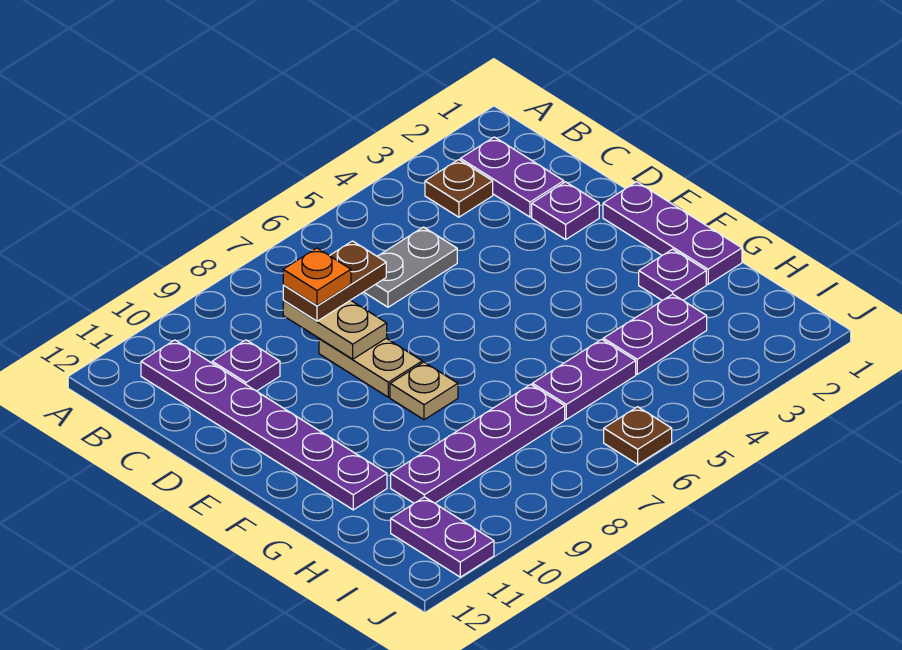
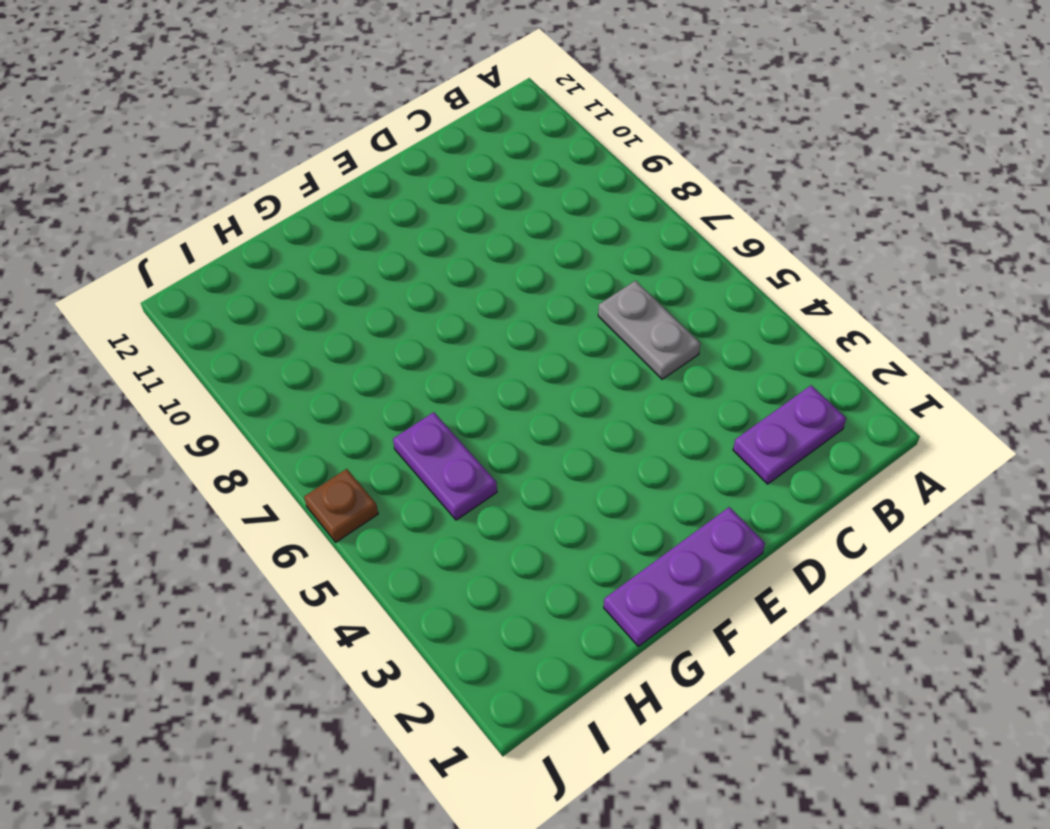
none -> brown 1x1 plate [425,160,493,217]
none -> purple 1x6 plate [141,340,387,510]
none -> purple 1x1 plate [212,340,280,391]

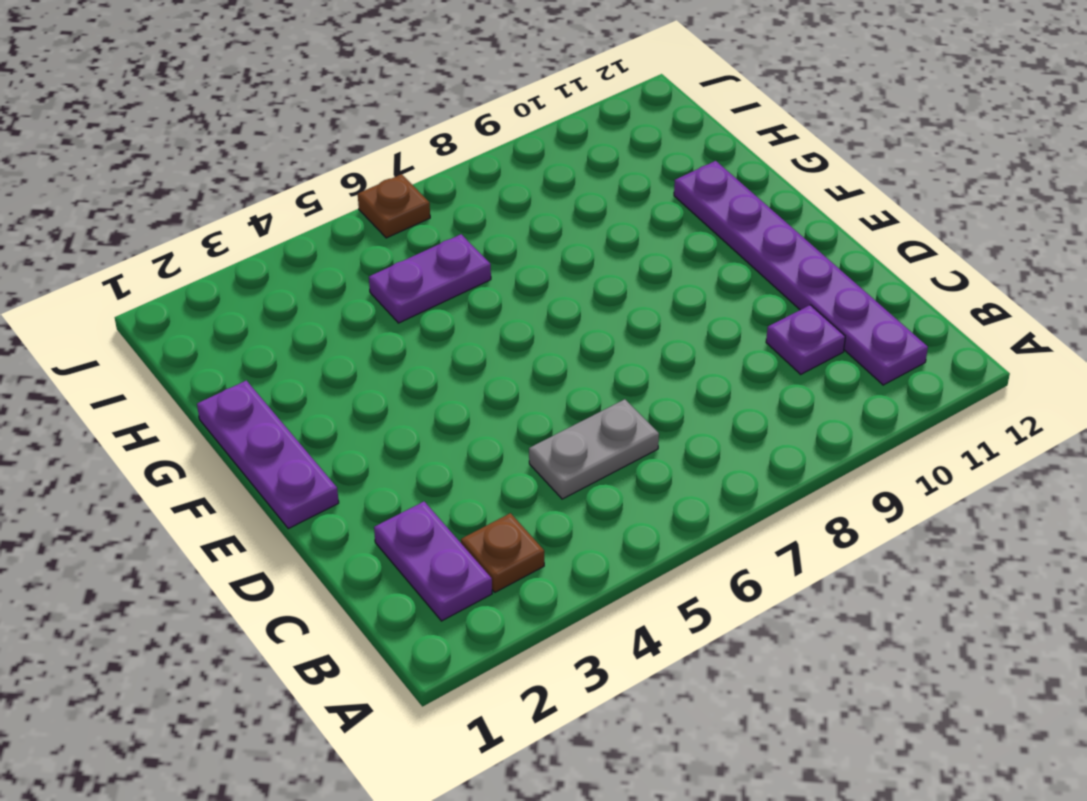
none -> purple 1x1 plate [532,182,599,239]
none -> tan 1x2 plate [319,338,422,397]
none -> tan 1x1 plate [390,362,458,420]

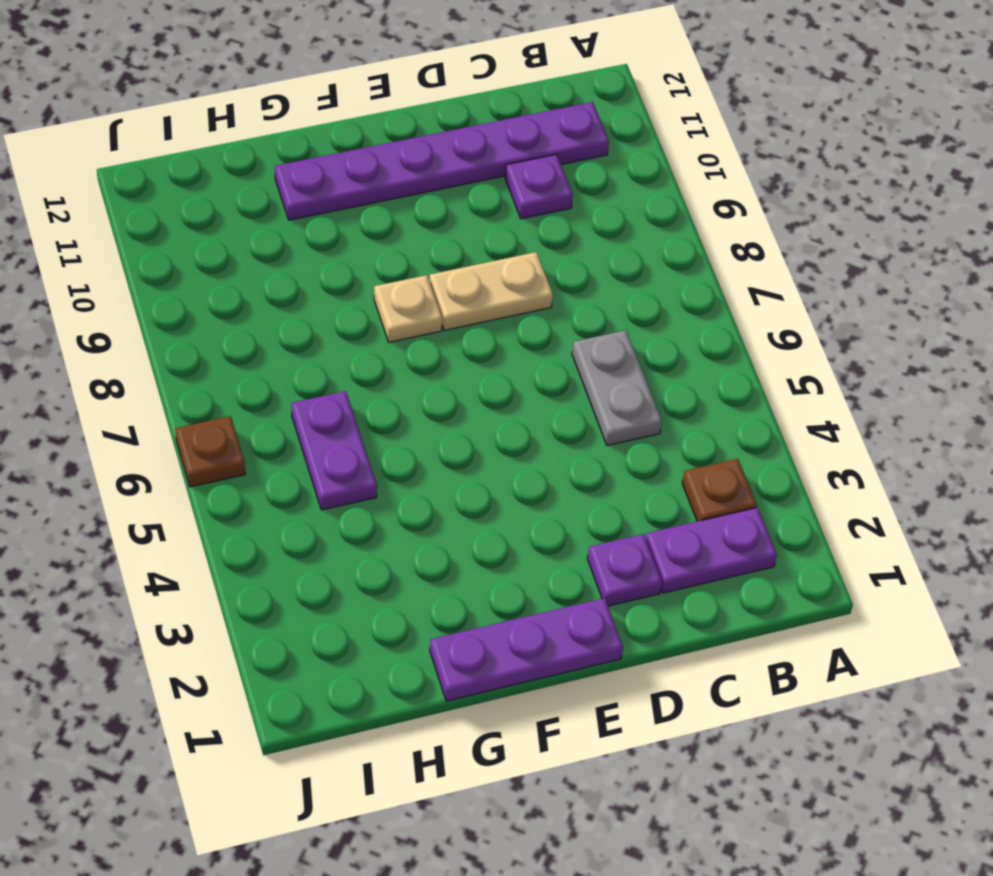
none -> purple 1x1 plate [639,249,706,300]
none -> purple 1x2 plate [603,294,707,374]
none -> purple 1x4 plate [391,384,565,503]

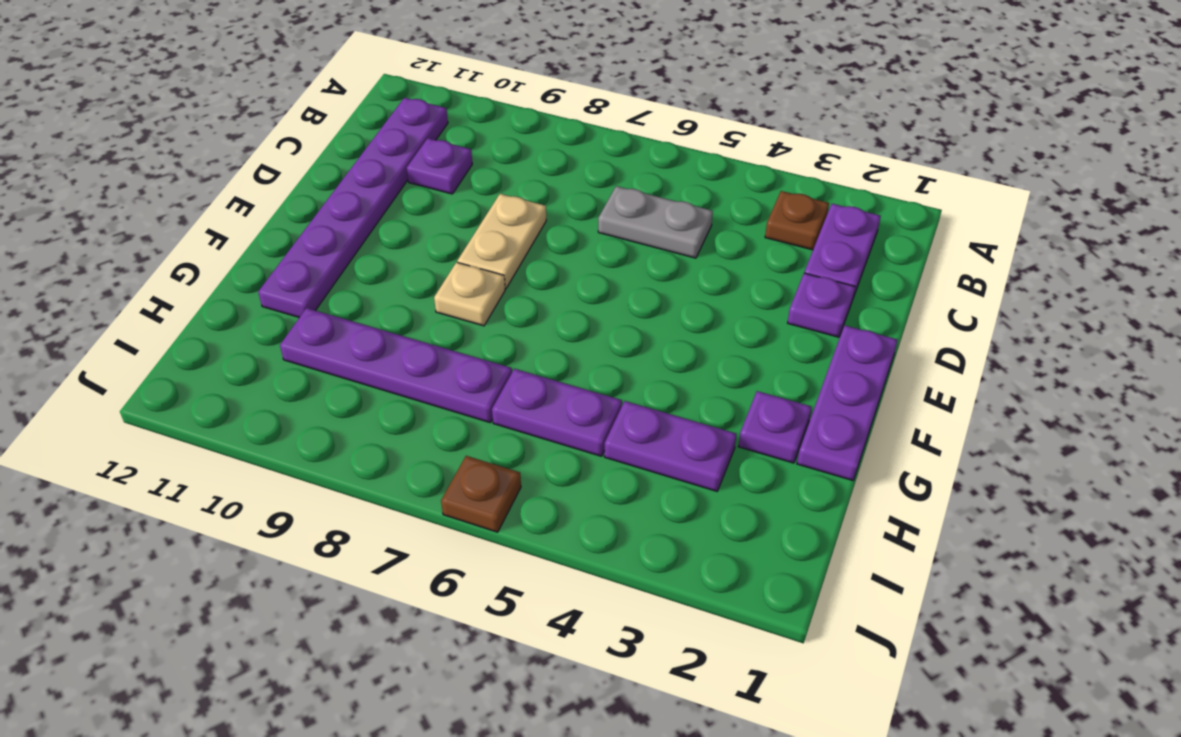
none -> purple 1x2 plate [391,497,494,577]
none -> tan 1x2 plate [283,300,387,359]
none -> brown 1x2 plate [283,241,386,321]

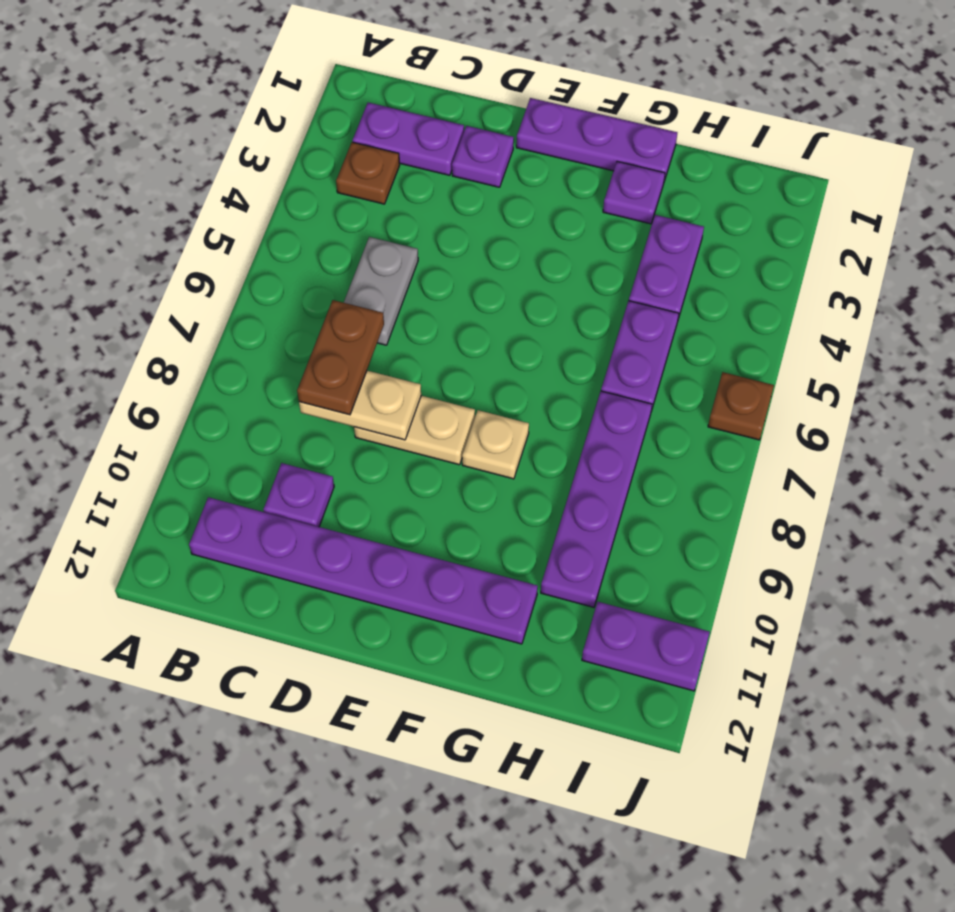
none -> orange 1x1 plate [283,248,351,306]

